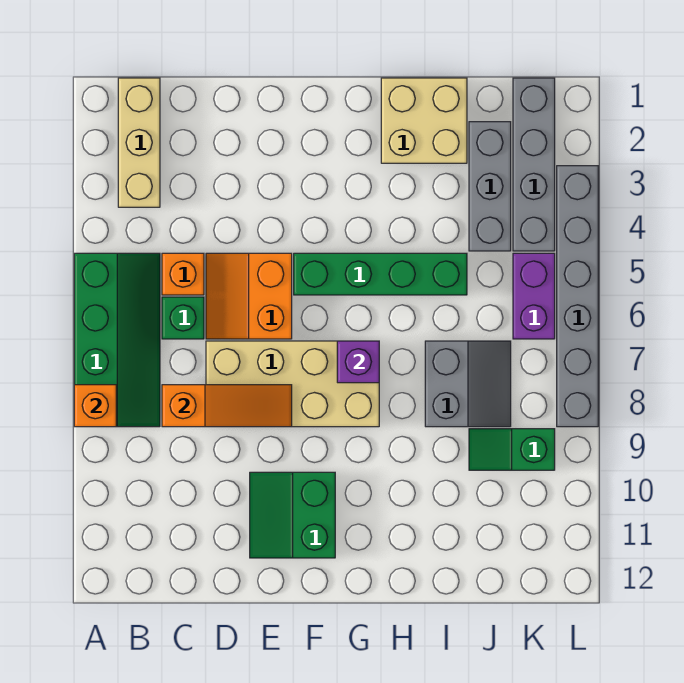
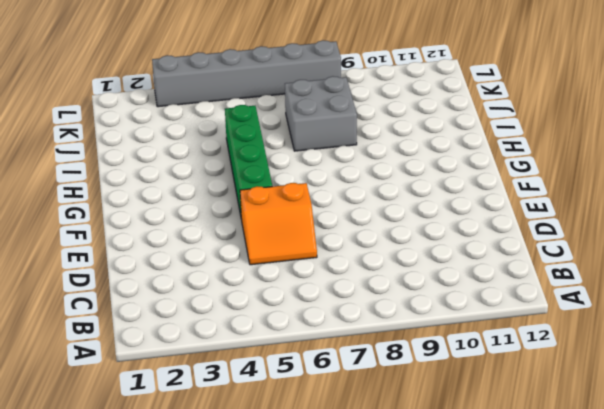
grey 2x2 brick [285,76,357,151] -> grey 2x2 slope [425,341,511,427]
none -> green 2x4 slope [74,253,160,427]
none -> tan 1x3 brick [118,78,160,207]
none -> orange 1x1 brick [162,253,204,295]

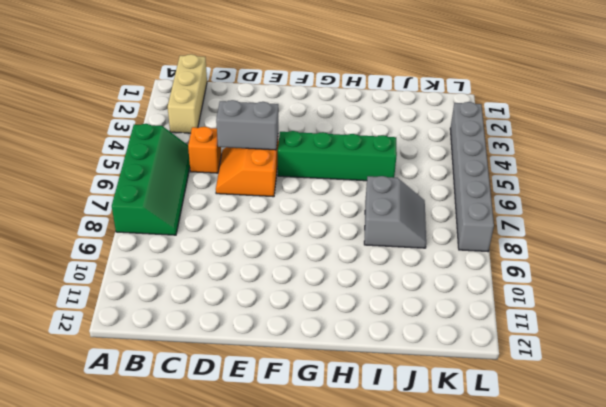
grey 1x2 brick [216,100,278,150] -> none
none -> green 1x1 brick [162,297,204,339]
none -> tan 2x4 brick [206,341,379,427]
none -> green 2x2 slope [250,472,335,558]

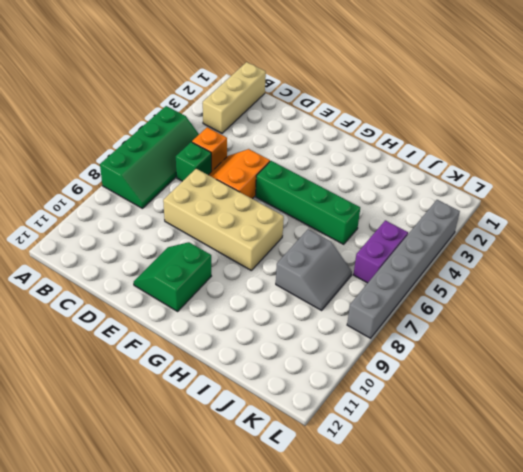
none -> tan 2x2 brick [381,78,467,163]
none -> grey 1x3 brick [469,122,511,251]
none -> green 1x2 slope [469,429,555,470]

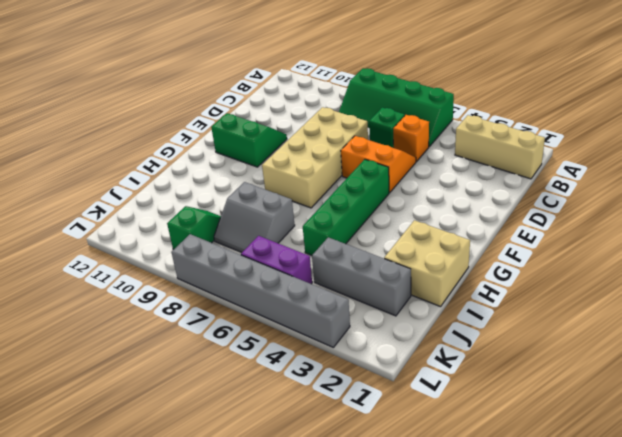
none -> grey 1x4 brick [513,78,555,251]
none -> orange 1x1 brick [74,385,116,427]
none -> orange 1x3 slope [162,385,292,427]

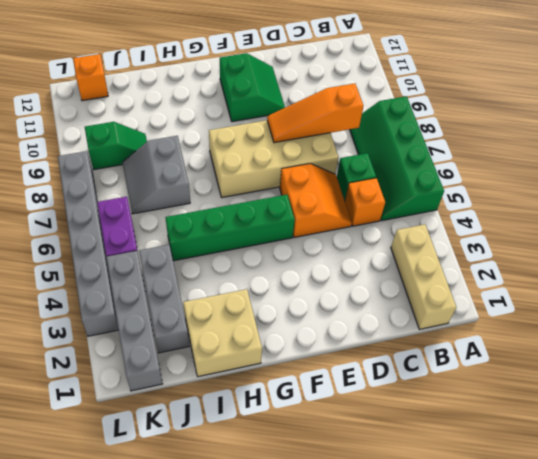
orange 1x1 brick [73,54,108,101] -> orange 1x1 brick moved to [74,385,116,427]
none -> purple 1x1 brick [337,341,379,383]

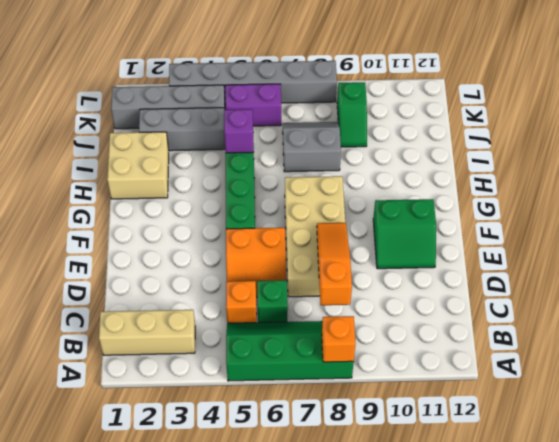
purple 1x1 brick [224,109,253,153] -> purple 1x1 brick moved to [337,341,379,383]

